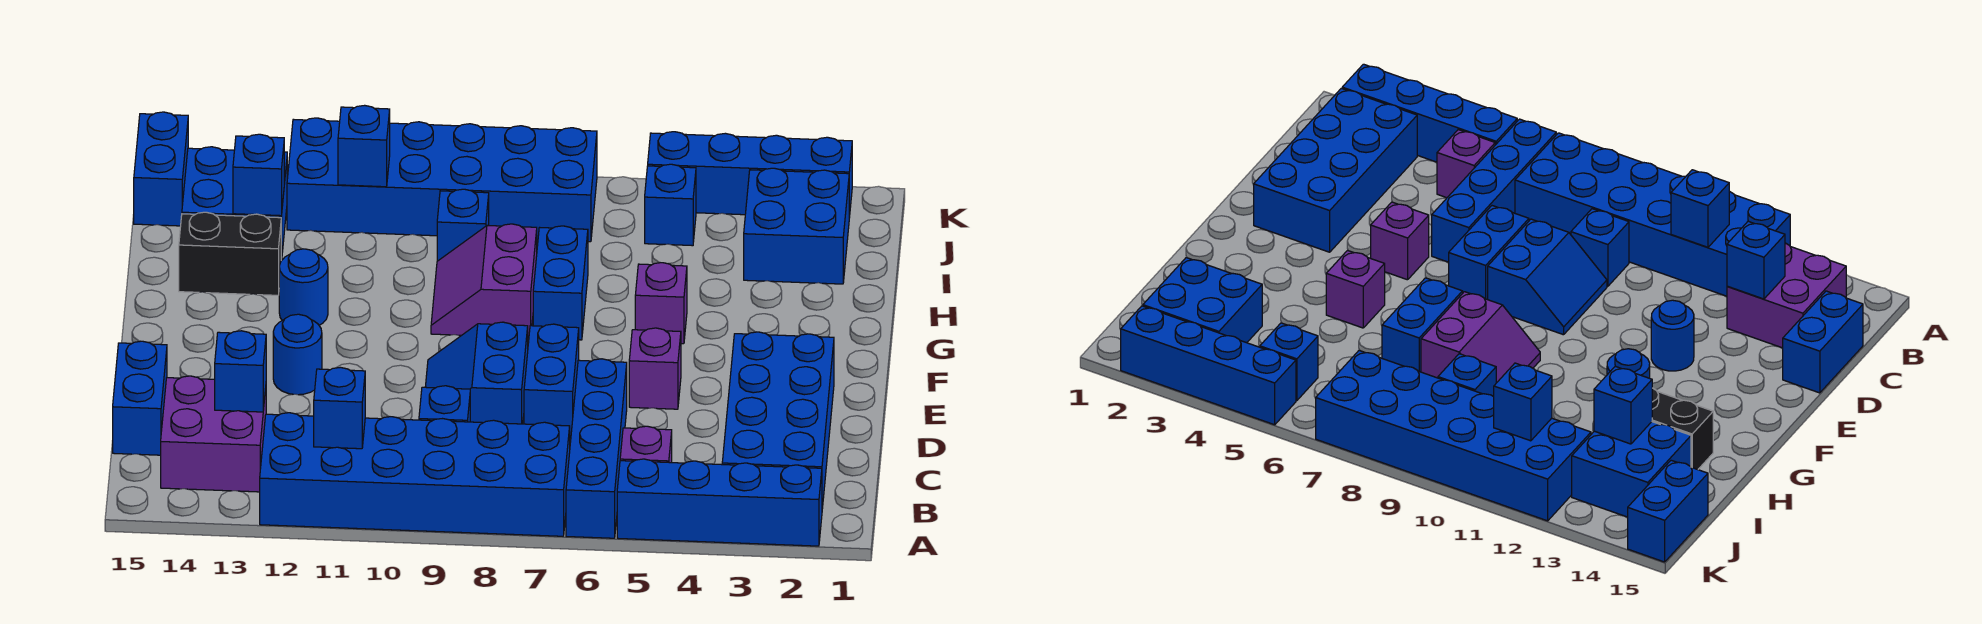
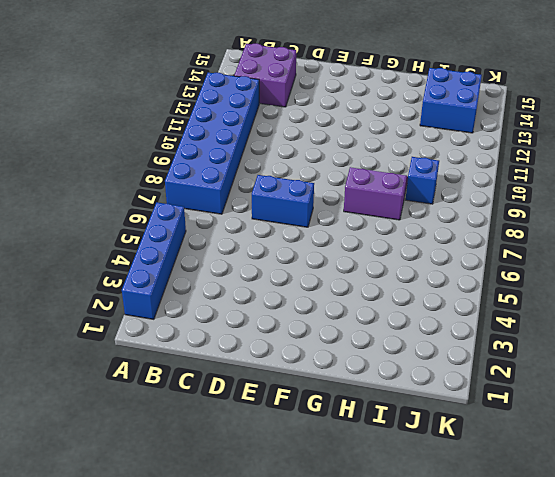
none -> blue 1x4 brick [566,359,627,538]
none -> blue 2x4 brick [722,332,834,509]
none -> purple 1x1 brick [620,426,672,463]

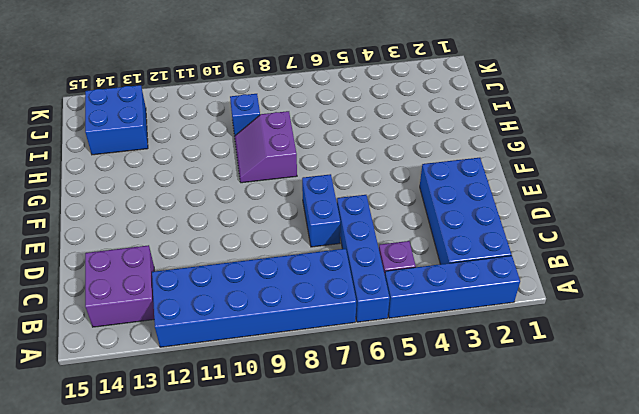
none -> blue 1x1 brick [419,386,470,422]
none -> blue 1x2 brick [113,341,167,455]
none -> blue 2x2 slope [425,322,528,424]

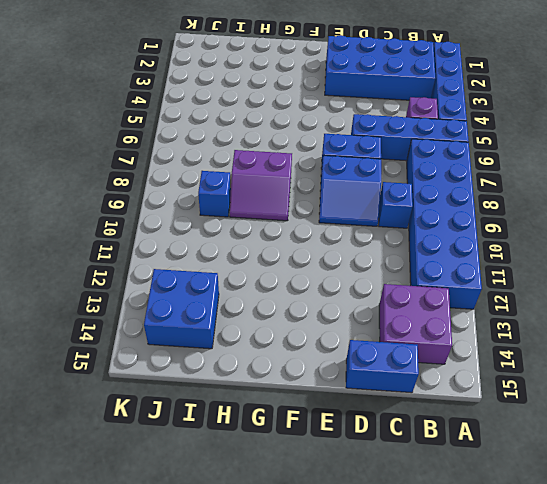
none -> purple 1x1 brick [629,328,681,409]
none -> blue 1x1 round brick [273,314,322,395]
none -> purple 1x1 brick [635,263,687,344]

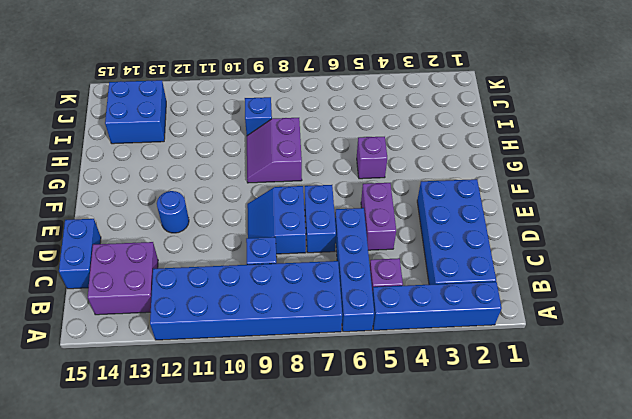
purple 1x2 brick [361,183,396,250] -> purple 1x1 brick [629,328,681,409]
none -> blue 1x2 brick [533,226,588,340]
none -> blue 1x1 round brick [279,249,328,325]
none -> black 1x2 brick [179,212,281,295]

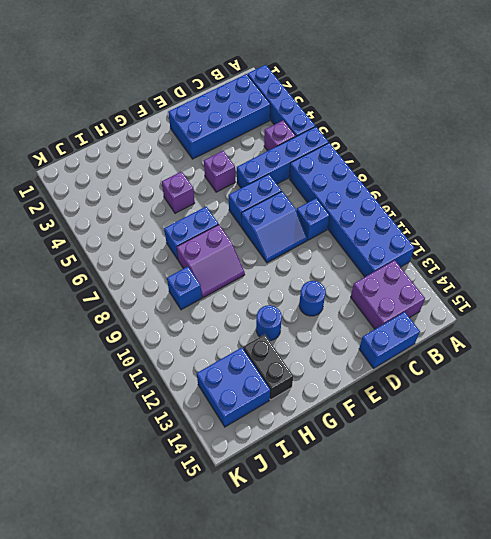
none -> blue 2x2 brick [744,168,849,284]
none -> blue 1x1 brick [645,164,696,246]
none -> blue 2x6 brick [287,118,597,242]

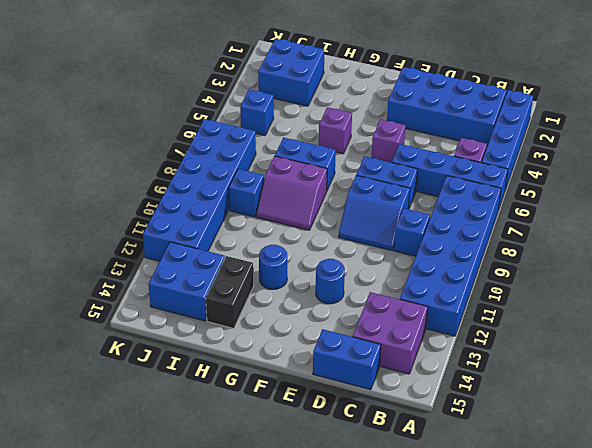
none -> blue 1x2 brick [134,112,188,226]
none -> blue 1x4 brick [648,132,852,218]
none -> blue 1x1 brick [314,367,365,449]

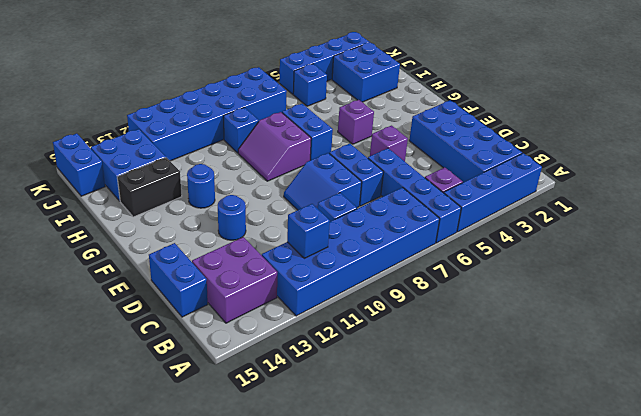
none -> blue 1x1 brick [215,331,266,412]
none -> blue 1x1 brick [233,134,284,216]
none -> blue 1x1 brick [338,105,390,187]

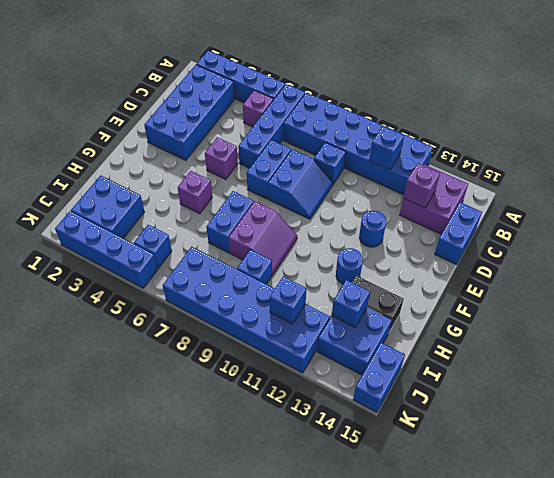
purple 1x1 brick [403,163,440,208] -> blue 1x1 brick [215,331,266,412]

